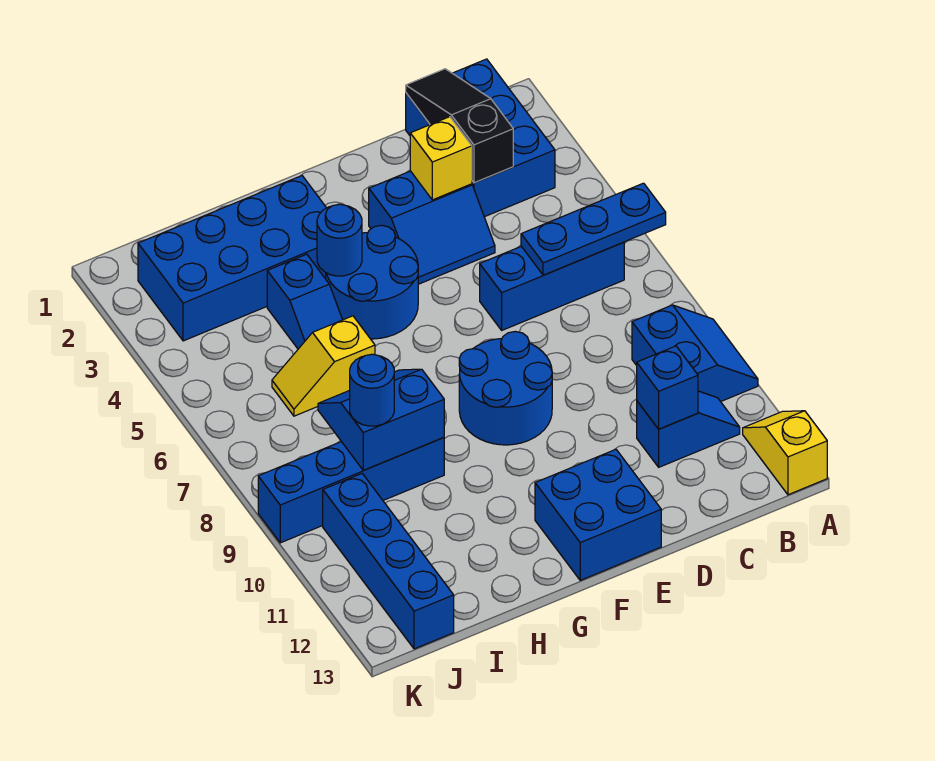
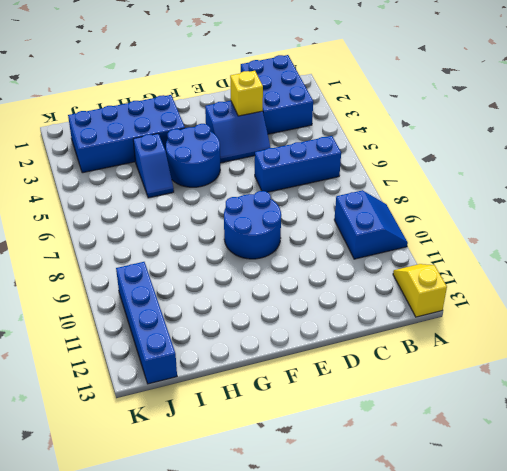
none -> blue 1x2 slope [637,391,740,467]
none -> blue 2x2 brick [535,449,661,580]
none -> yellow 1x2 slope [272,316,375,416]

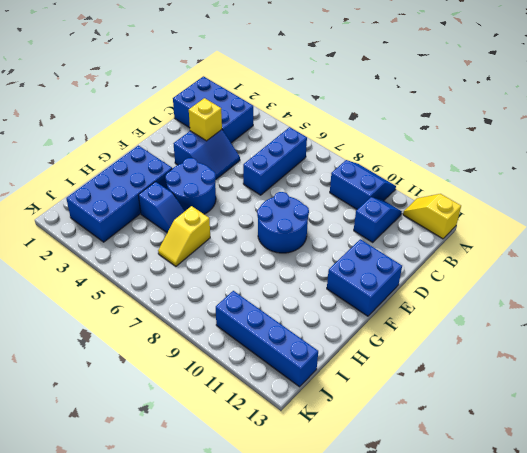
none -> blue 1x4 brick [258,438,444,543]
none -> blue 1x3 plate [521,183,666,275]
none -> black 1x3 slope [406,69,513,183]

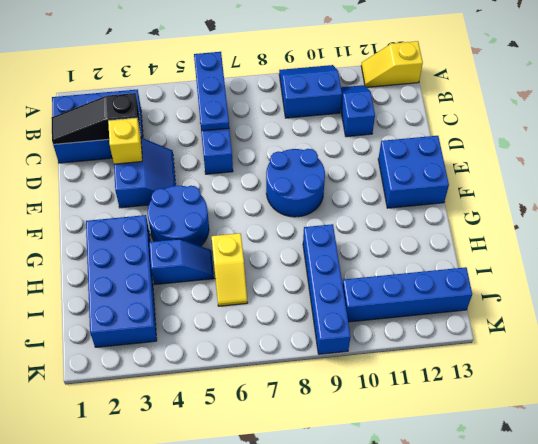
none -> blue 1x1 brick [637,346,698,429]
none -> blue 1x1 round brick [317,204,362,276]
none -> blue 2x2 slope [318,369,444,470]

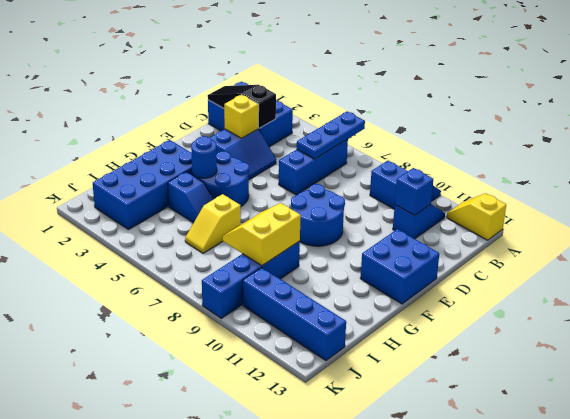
yellow 2x2 slope [223,203,301,265] -> blue 2x2 slope [318,369,444,470]
none -> blue 1x1 round brick [350,354,394,426]

